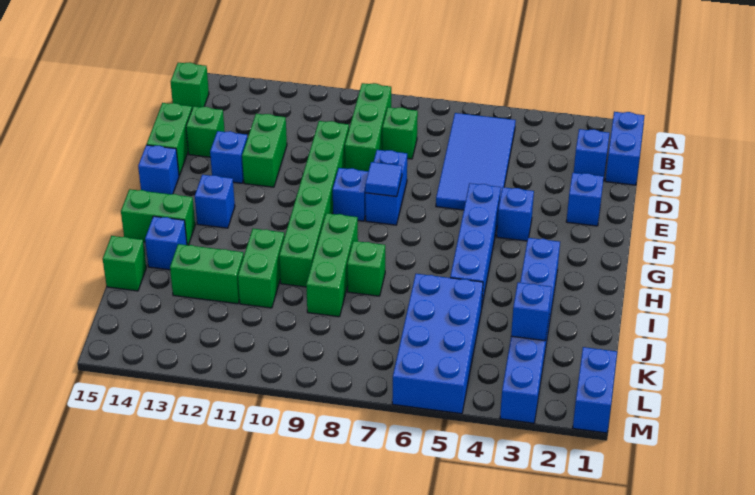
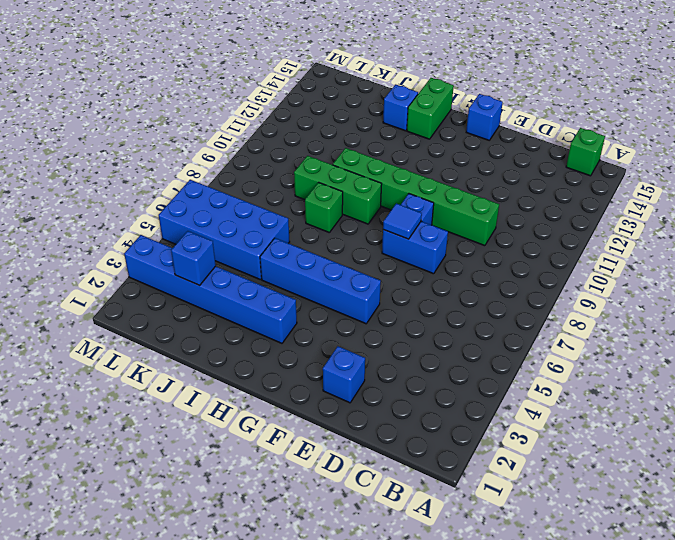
none -> blue 1x2 brick [605,112,645,185]
none -> blue 2x4 tile [436,113,516,210]
none -> green 1x3 brick [345,83,391,171]
none -> blue 1x1 brick [574,129,610,181]

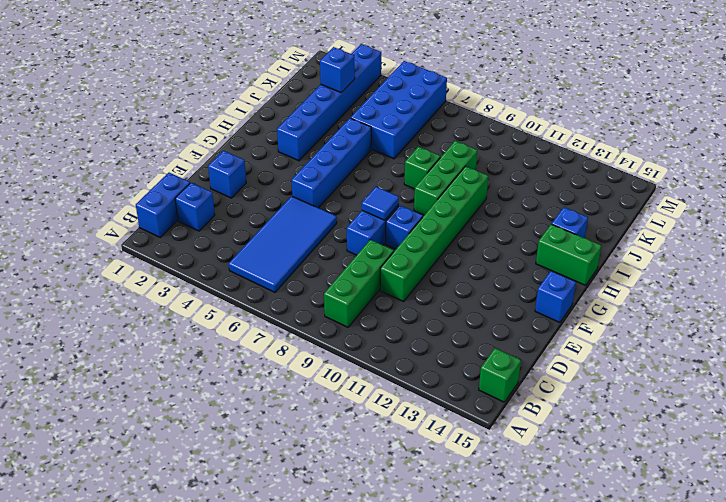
none -> green 1x1 brick [382,107,418,159]
none -> green 1x2 brick [242,114,287,187]
none -> green 1x1 brick [186,106,225,157]
none -> green 1x2 brick [147,103,192,176]

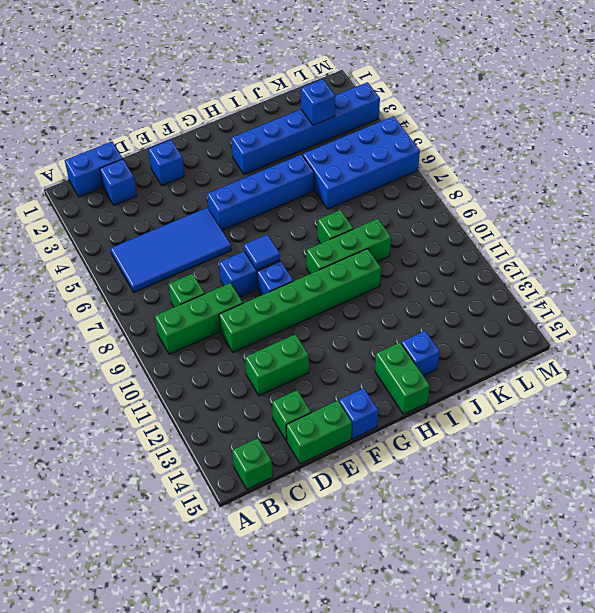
none -> blue 1x1 brick [210,131,248,183]
none -> blue 1x1 brick [497,187,534,241]
none -> blue 1x1 brick [195,175,235,228]
none -> green 1x2 brick [238,229,285,308]

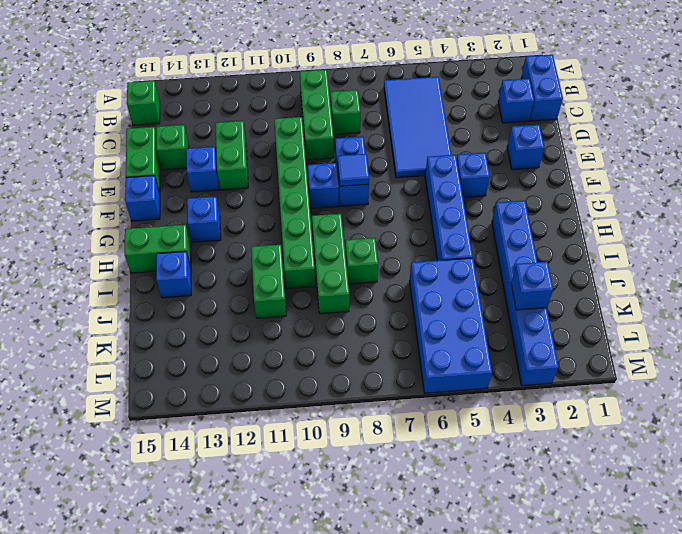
none -> green 1x2 brick [170,244,244,304]
none -> green 1x1 brick [103,236,146,291]
none -> blue 1x2 brick [573,347,617,433]

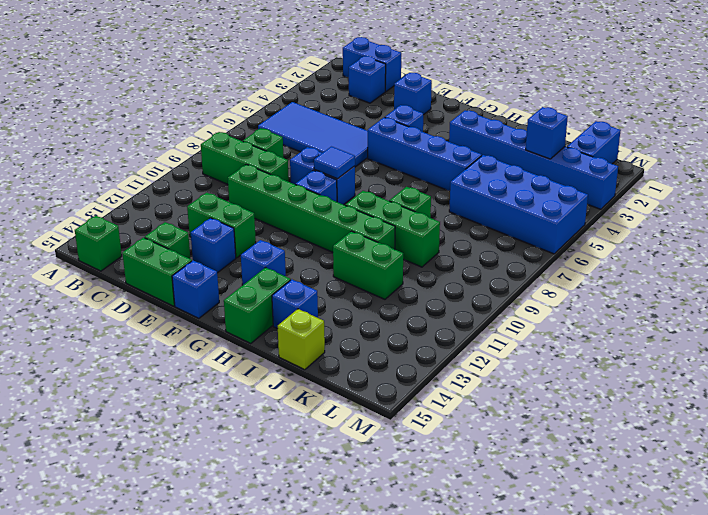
lime 1x1 brick [278,309,325,370] -> green 1x1 brick [103,236,146,291]
blue 1x2 brick [567,121,621,164] -> blue 1x2 brick turned to [573,347,617,433]
none -> green 1x2 brick [170,244,244,304]

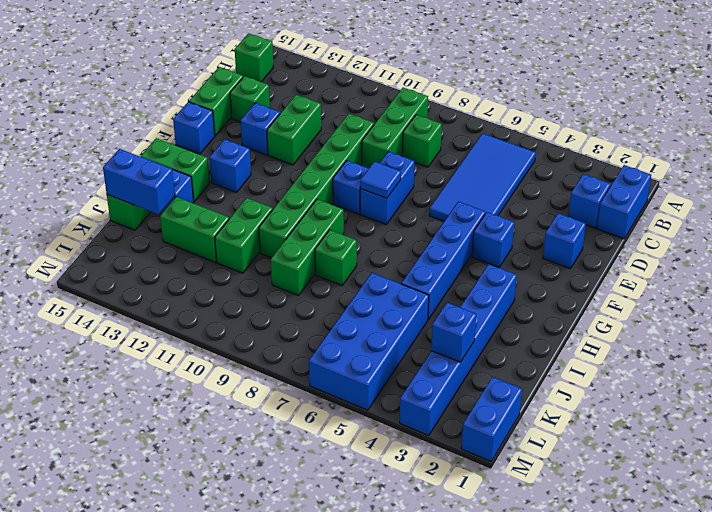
blue 1x2 brick [103,149,175,214] -> none

